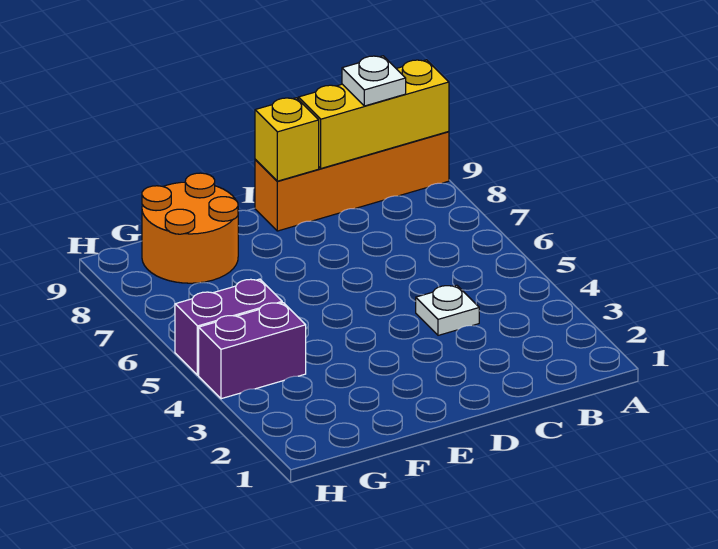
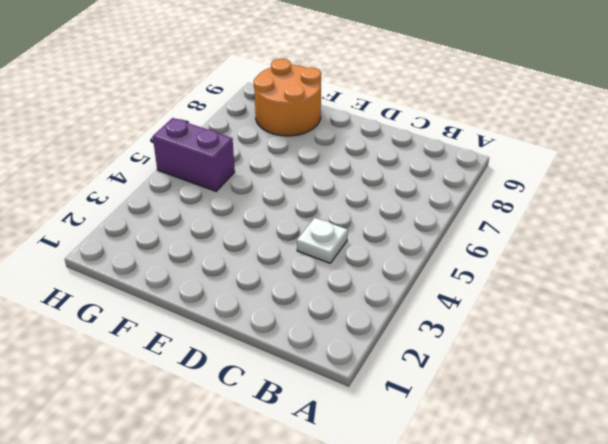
none -> orange 1x4 brick [255,131,449,231]
none -> purple 1x2 brick [199,303,306,399]

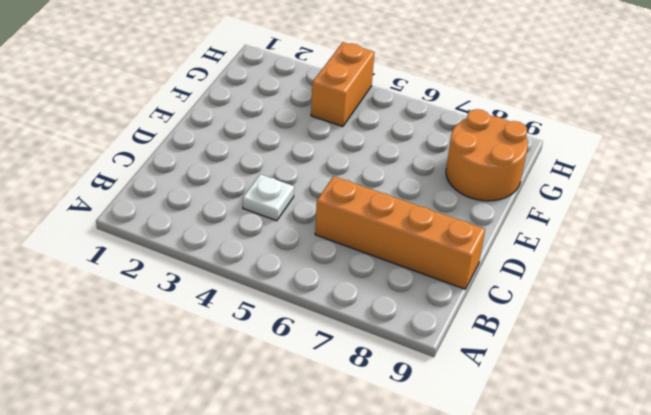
orange 1x4 brick [315,176,485,289] -> orange 1x4 brick turned to [255,131,449,231]
orange 1x2 brick [311,42,375,127] -> purple 1x2 brick [199,303,306,399]
none -> purple 1x2 brick [175,279,282,375]
none -> yellow 1x3 brick [298,60,449,168]

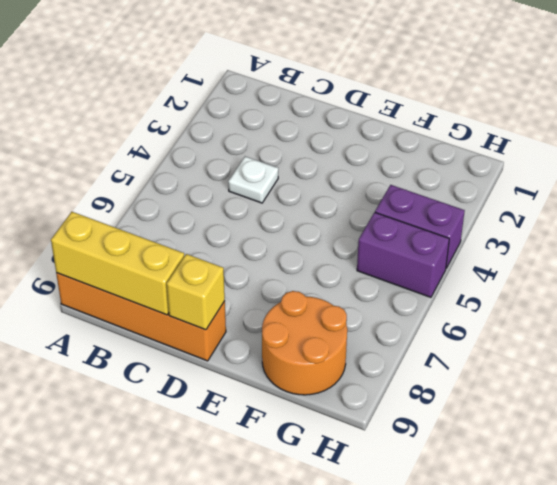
none -> white 1x1 plate [342,56,406,106]

